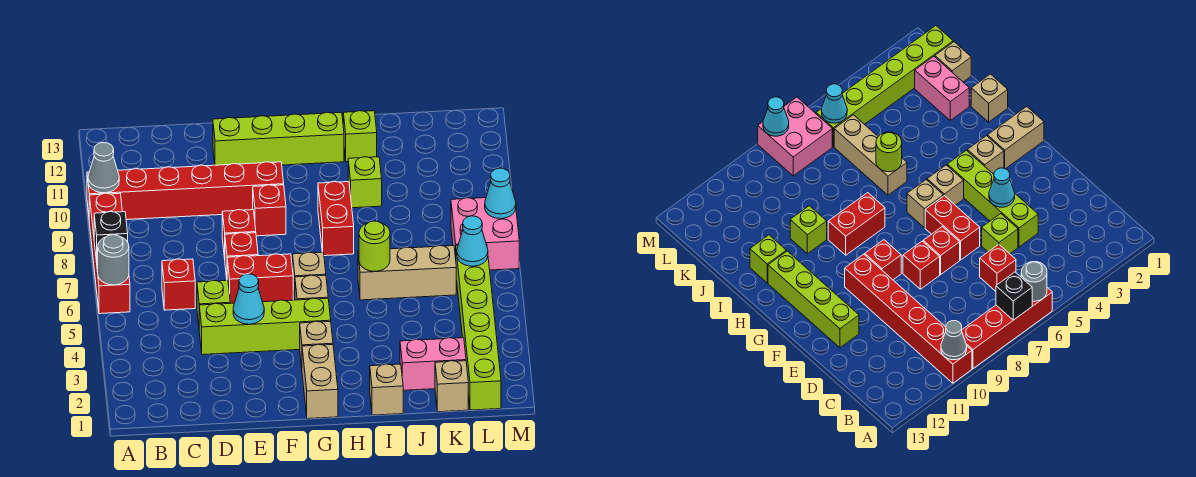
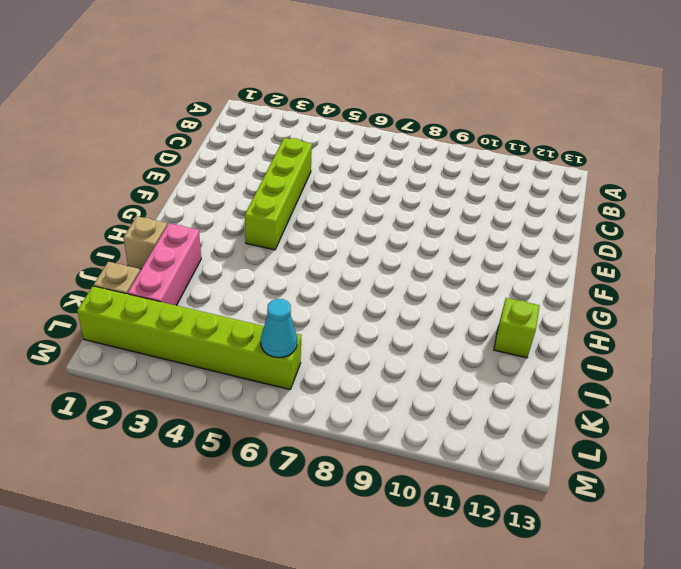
pink 1x3 brick [128,223,201,306] -> pink 1x2 brick [400,338,466,390]
none -> red 1x4 brick [89,193,130,314]
none -> red 1x6 brick [87,162,284,220]
none -> red 1x1 brick [162,259,195,310]
none -> lime 1x1 brick [197,280,230,324]

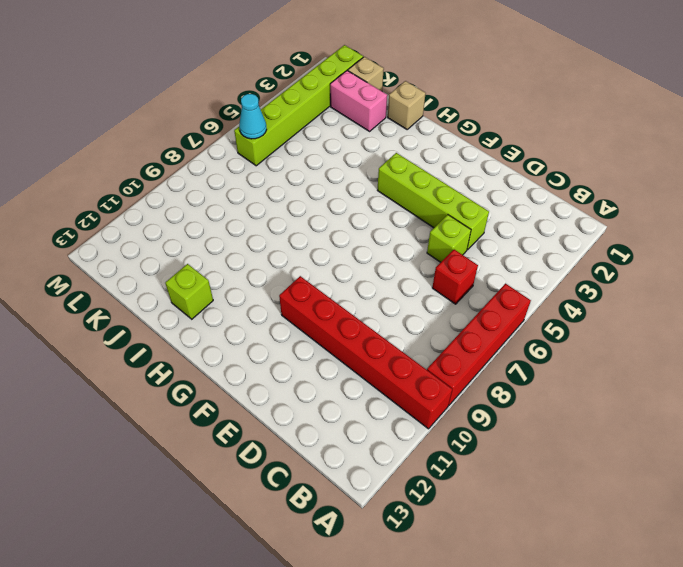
none -> red 1x2 brick [227,254,293,303]
none -> red 1x1 brick [225,233,258,278]
none -> red 1x1 brick [222,210,256,258]
none -> lime 1x4 brick [213,112,344,165]

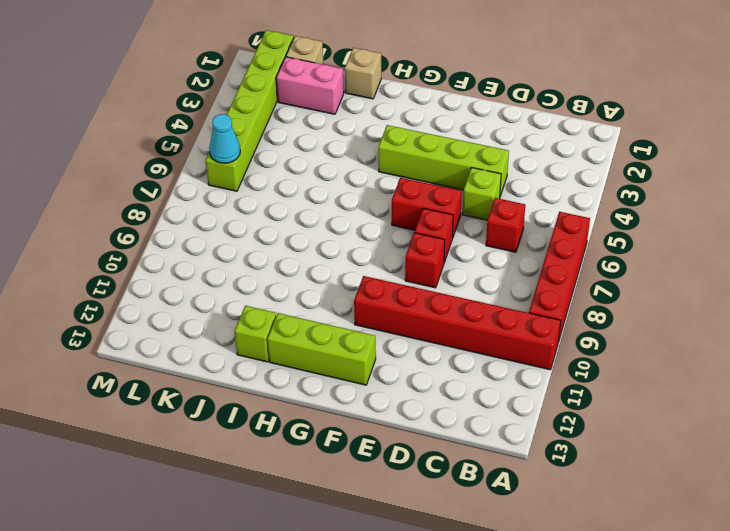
lime 1x3 brick [267,313,376,385] -> lime 1x4 brick [213,112,344,165]
none -> red 1x1 brick [253,185,286,236]
none -> tan 1x2 brick [302,344,338,419]
none -> tan 1x1 brick [300,321,333,368]
none -> tan 1x1 brick [295,275,328,300]

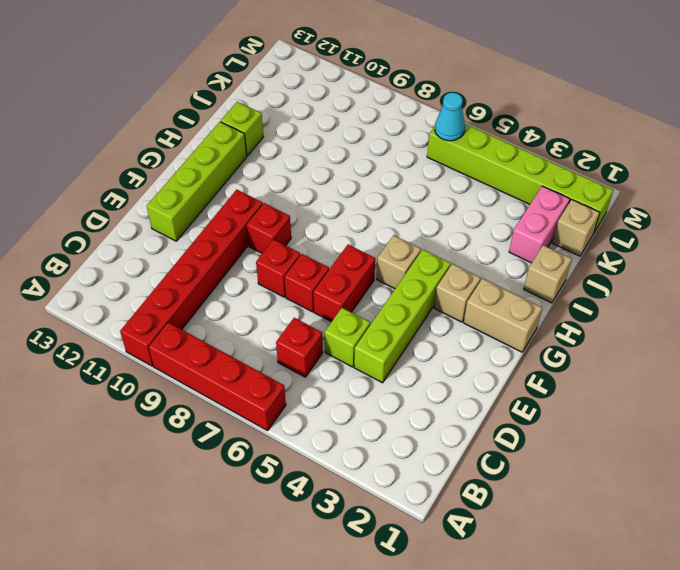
none -> tan 1x1 brick [293,252,326,300]
none -> red 1x2 brick [318,182,354,256]
none -> tan 1x3 brick [358,246,456,300]
none -> lime 1x1 brick [348,157,382,208]

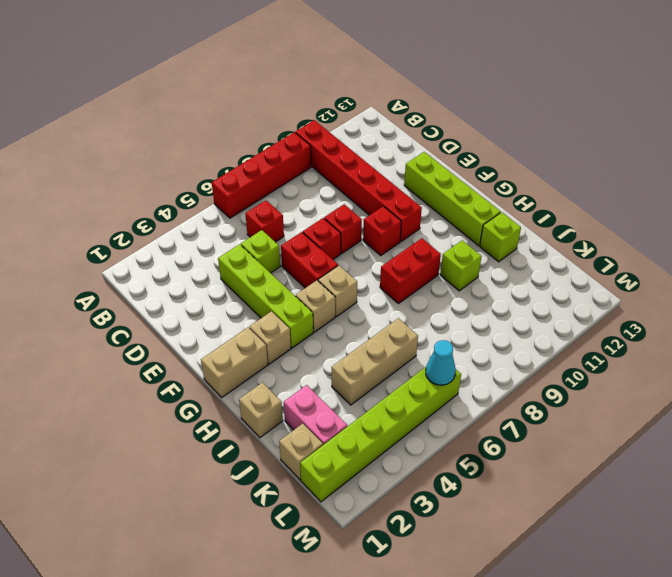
tan 1x3 brick [332,318,418,405] -> tan 1x3 brick turned to [358,246,456,300]
none -> pink 2x2 brick [451,196,519,270]
none -> grey 1x1 round brick [98,235,129,285]
none -> black 1x1 brick [94,212,128,263]
none -> grey 1x1 cone [88,143,119,193]

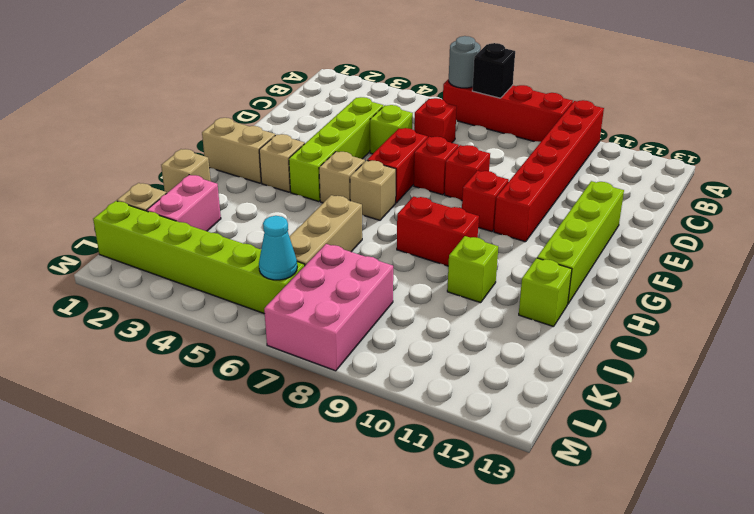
pink 2x3 brick [264,244,393,371] -> pink 2x2 brick [451,196,519,270]
none -> grey 1x1 cone [88,143,119,193]
none -> cyan 1x1 cone [233,274,264,324]
none -> lime 1x1 round brick [359,221,390,271]
none -> cyan 1x1 cone [485,168,516,219]

